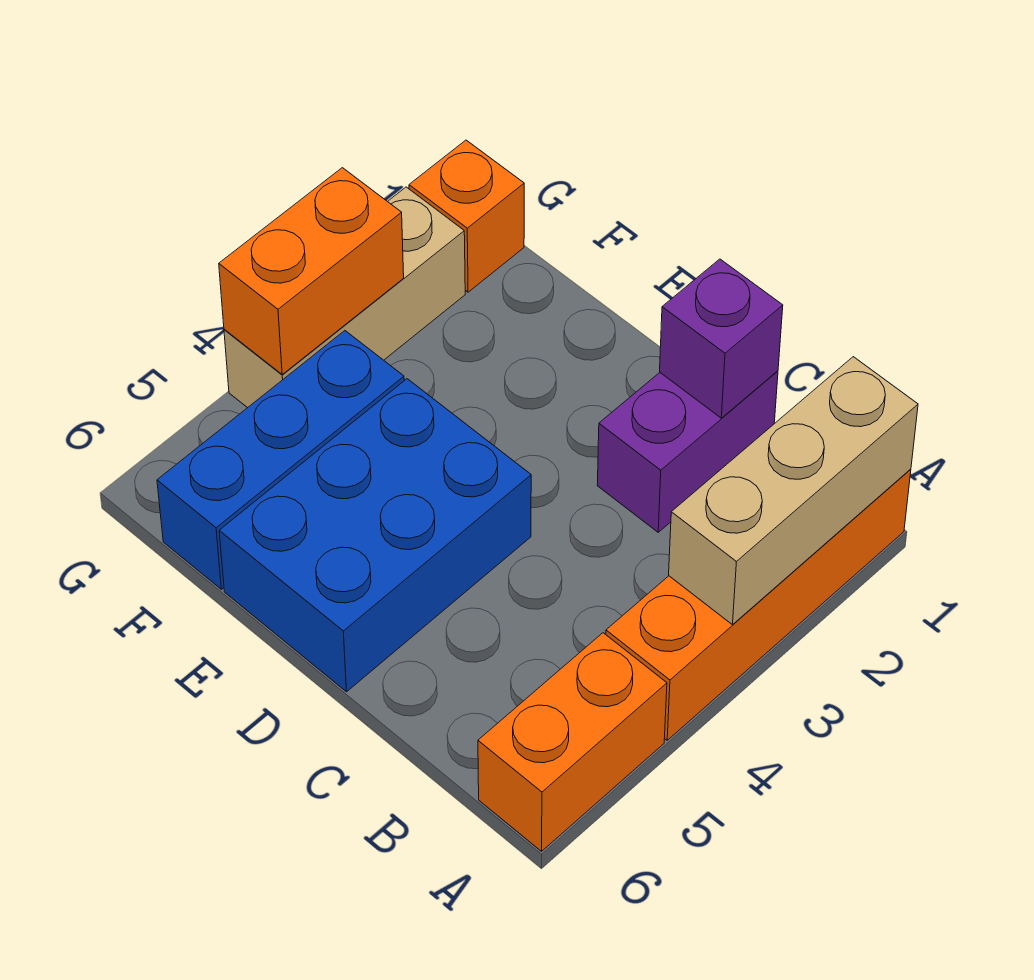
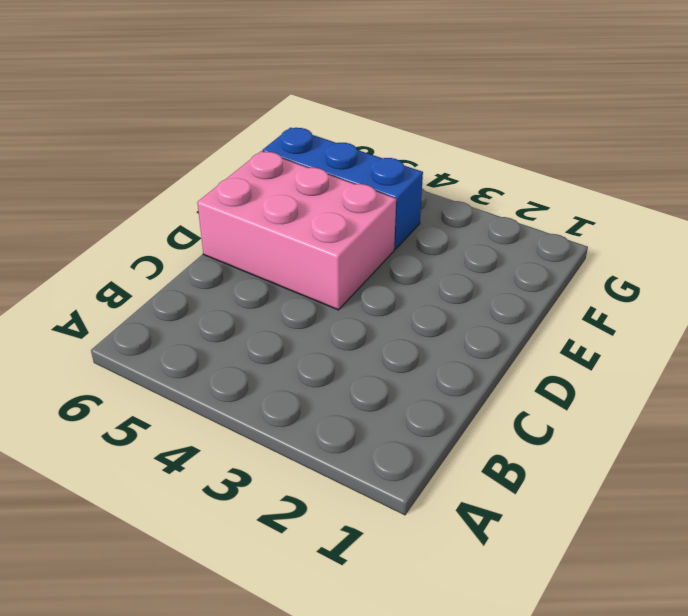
pink 2x3 brick [197,151,396,310] -> blue 2x3 brick [219,379,531,692]
none -> orange 1x4 brick [606,469,911,740]
none -> orange 1x2 brick [478,633,667,851]

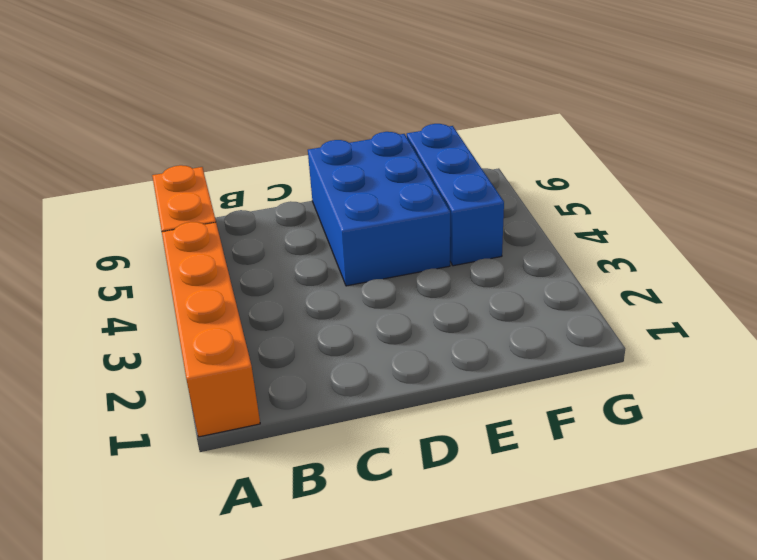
none -> purple 1x2 brick [597,371,778,532]
none -> orange 1x1 brick [409,140,524,292]

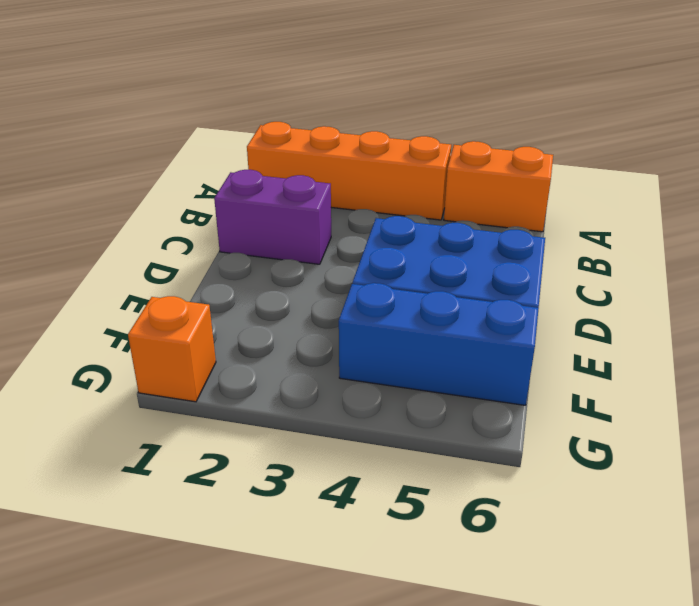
none -> tan 1x3 brick [224,187,465,408]
none -> tan 1x3 brick [669,357,918,625]

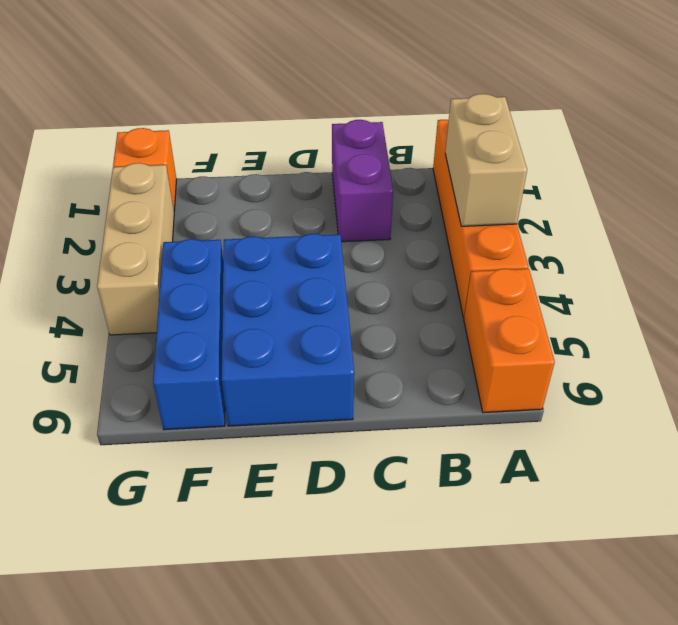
tan 1x2 brick [445,94,527,226] -> tan 1x3 brick [669,357,918,625]
none -> purple 1x1 brick [660,259,783,418]
none -> orange 1x2 brick [219,168,404,374]

